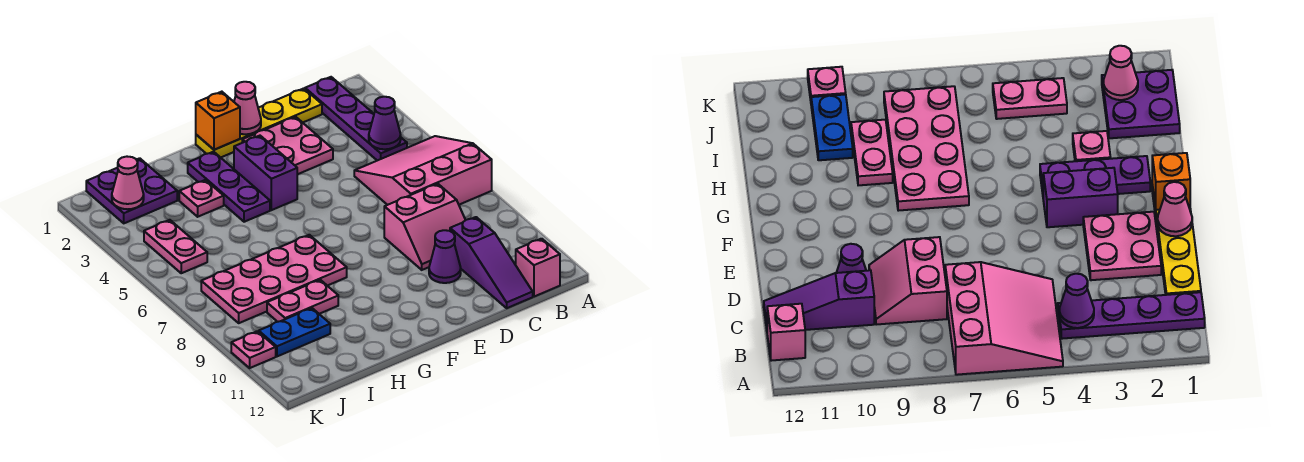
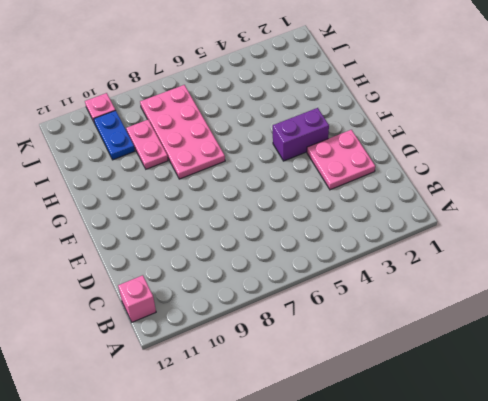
none -> pink 3x3 slope [354,136,492,205]
none -> purple 1x4 plate [305,77,407,161]
none -> yellow 1x4 plate [196,88,322,157]

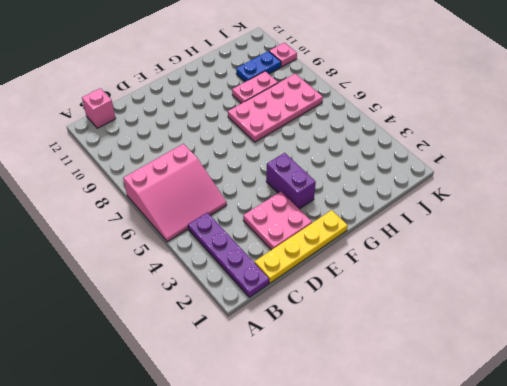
none -> pink 2x2 slope [384,184,465,270]
none -> purple 1x3 slope [450,217,533,308]
none -> purple 1x1 cone [429,230,461,283]

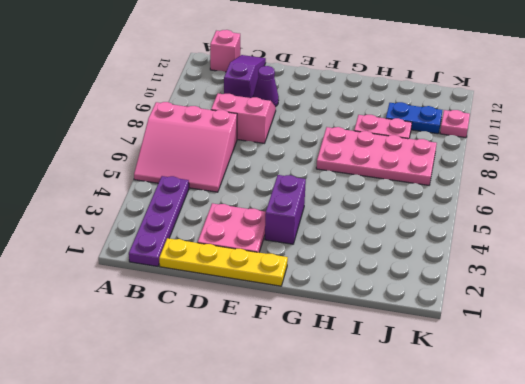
none -> purple 1x3 plate [188,152,270,222]
none -> pink 1x1 plate [179,180,224,217]
none -> purple 2x2 plate [86,158,177,223]

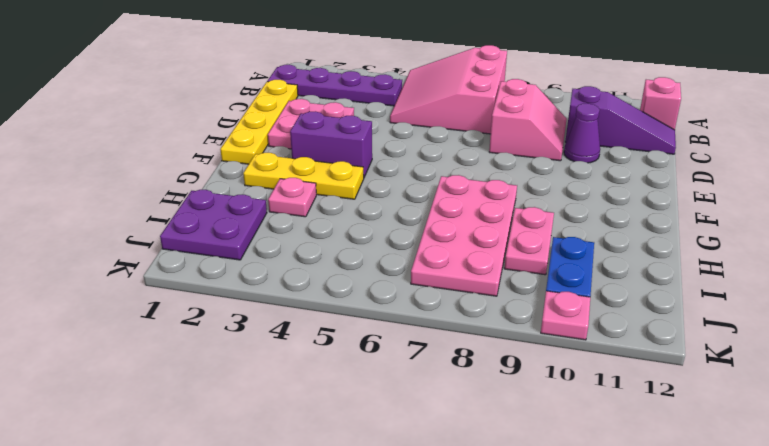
yellow 1x3 plate [243,153,364,199] -> purple 1x3 plate [188,152,270,222]
none -> pink 1x2 plate [144,220,207,273]
none -> purple 1x1 cone [369,97,401,149]
none -> pink 1x1 cone [234,82,261,134]

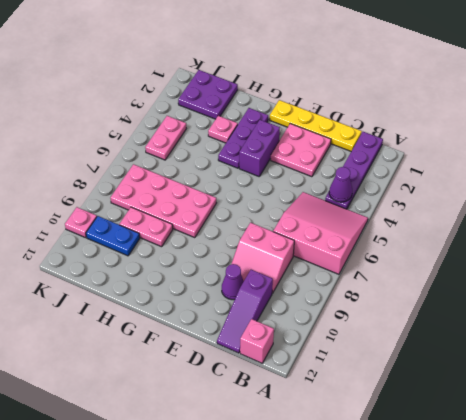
none -> pink 1x1 cone [234,82,261,134]
none -> orange 1x1 brick [196,92,240,150]
none -> pink 1x1 cone [112,157,144,209]

